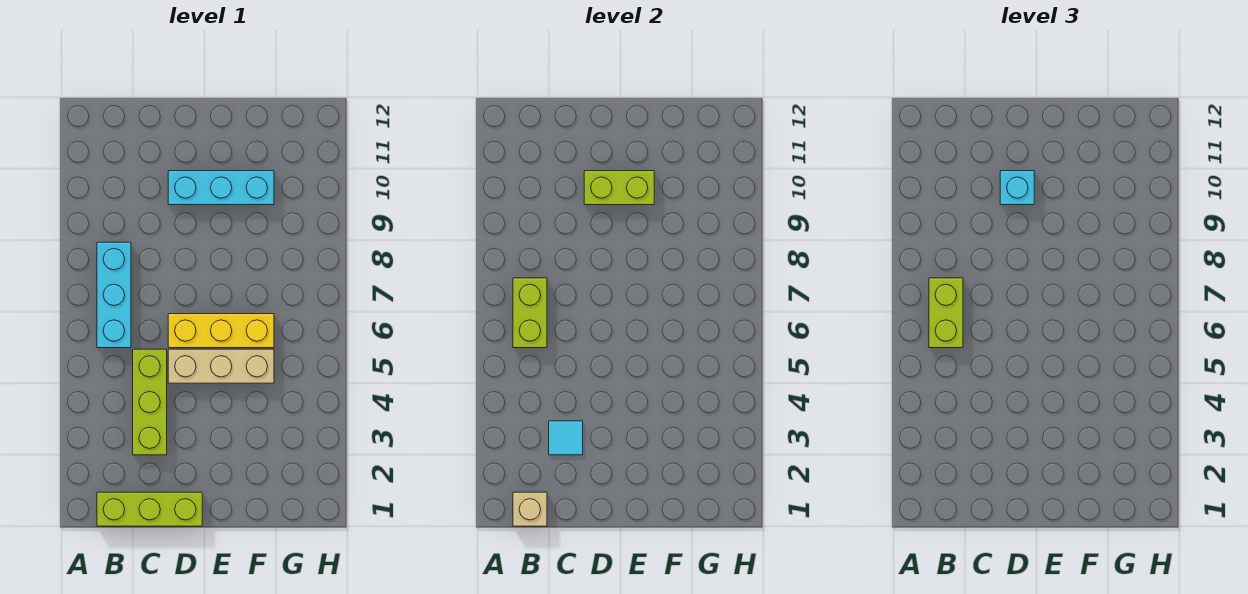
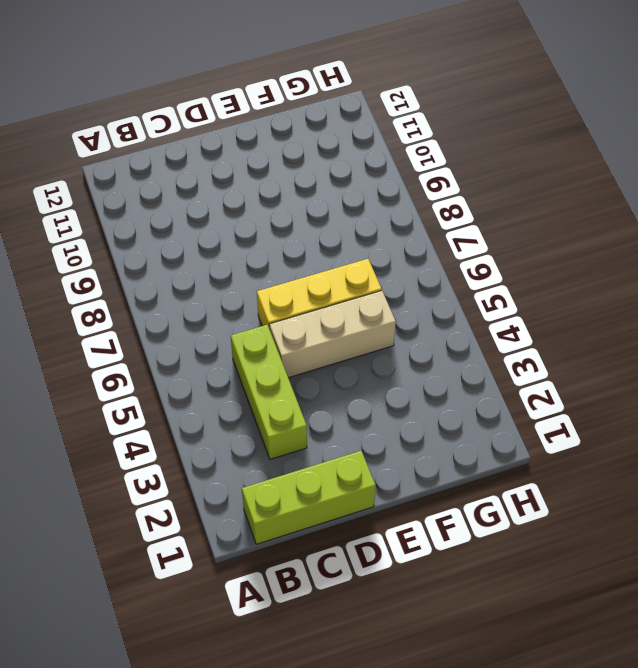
none -> cyan 1x3 brick [97,242,131,348]
none -> cyan 1x3 brick [168,171,274,205]
none -> tan 1x1 brick [513,492,547,526]

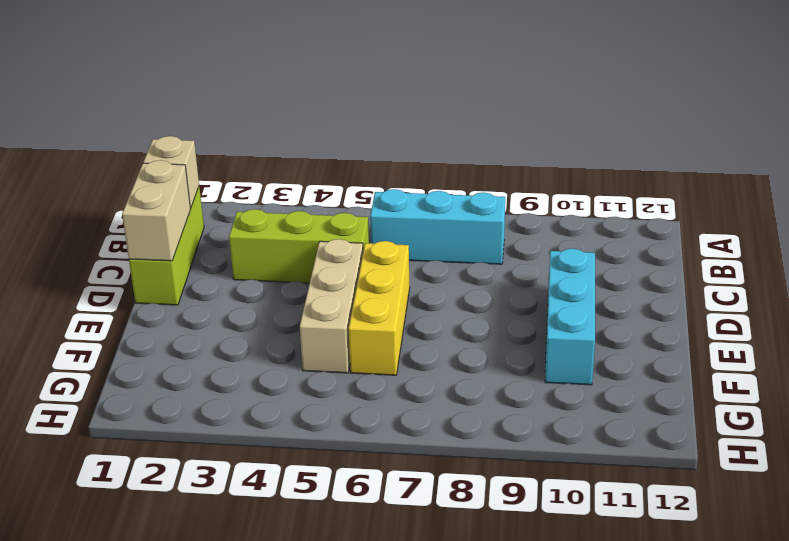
tan 1x2 brick [122,160,191,261] -> none
none -> lime 1x2 brick [513,278,547,348]
none -> cyan 1x1 tile [549,421,583,455]
none -> lime 1x2 brick [584,171,654,205]

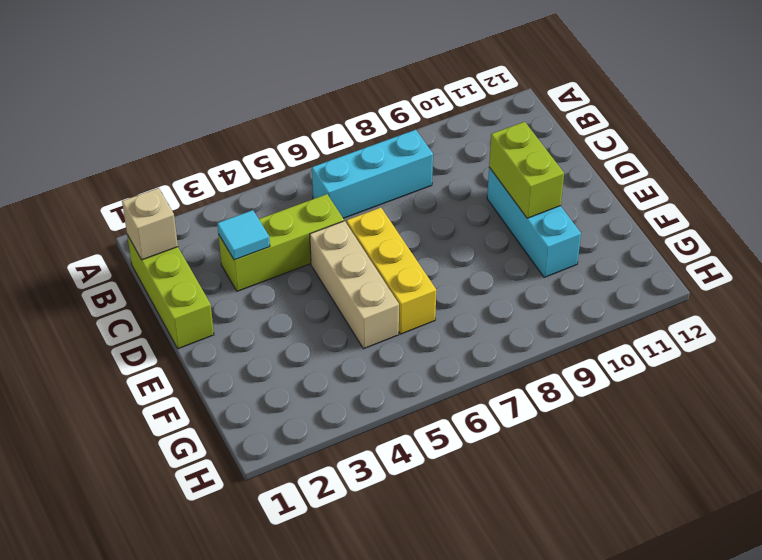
none -> lime 1x2 brick [513,278,547,348]
none -> lime 1x2 brick [929,278,963,348]
none -> cyan 1x1 brick [1000,171,1034,205]

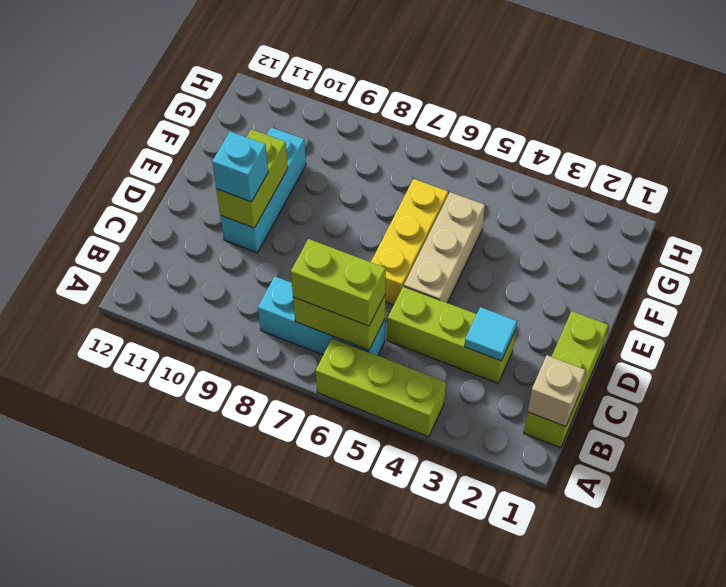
lime 1x3 brick [316,338,446,437] -> none

